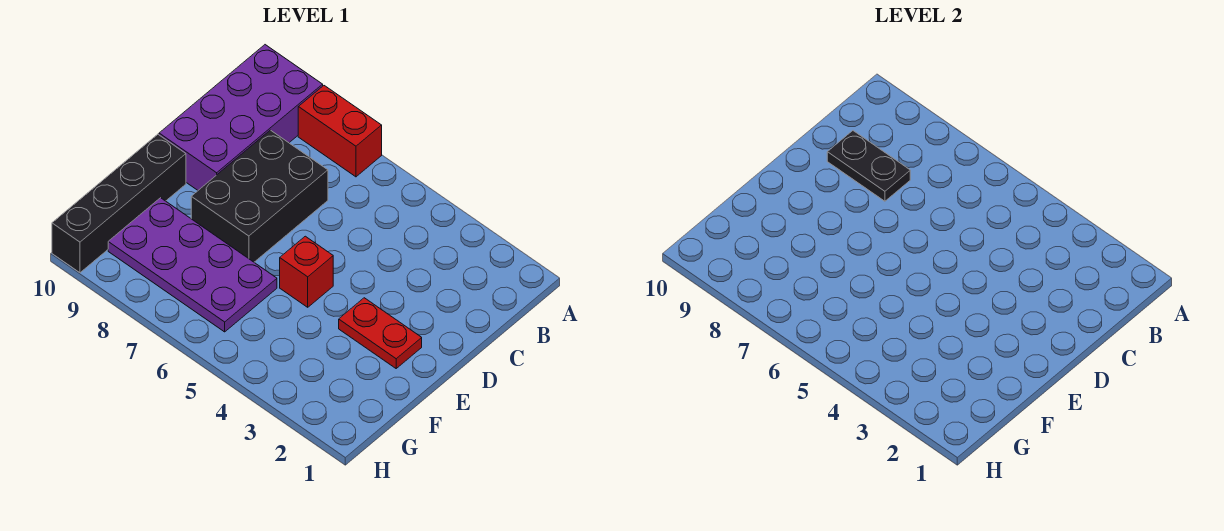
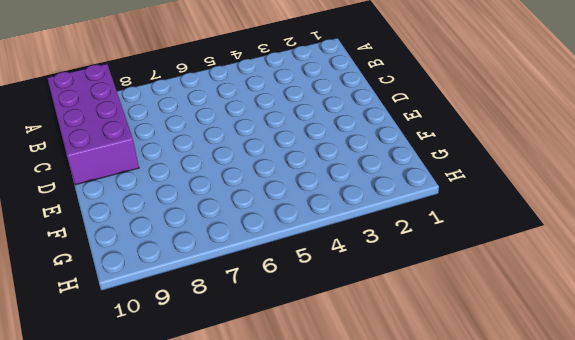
none -> red 1x2 brick [298,86,382,177]
none -> black 2x3 brick [191,130,328,262]

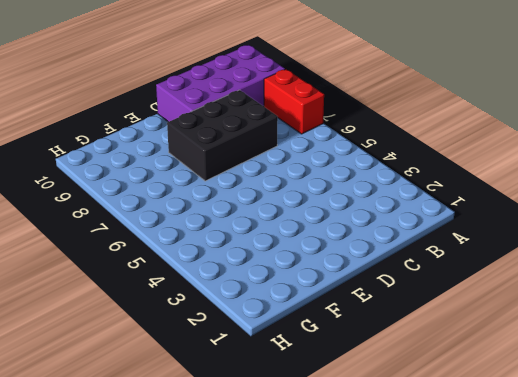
none -> red 1x2 plate [339,298,422,368]
none -> red 1x1 brick [280,236,333,307]

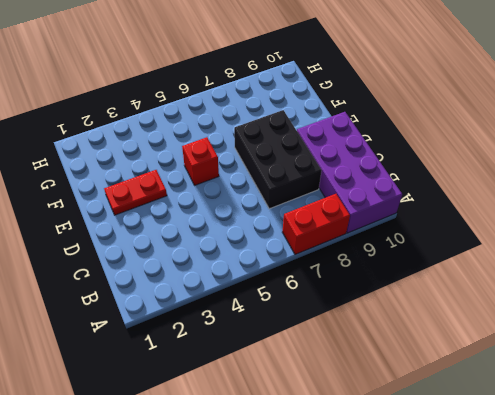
none -> black 1x4 brick [52,134,186,273]
none -> purple 2x4 plate [108,198,277,332]

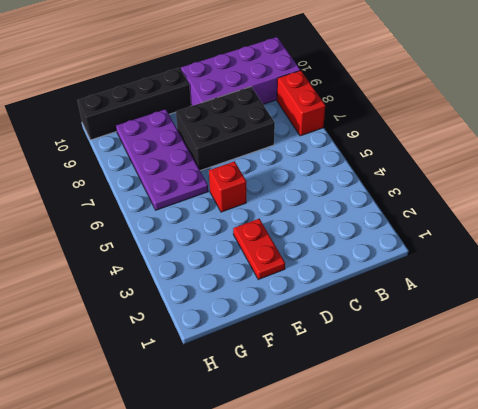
none -> black 1x2 plate [827,131,910,201]

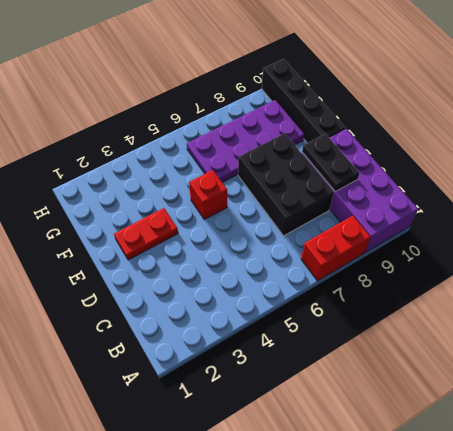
black 1x2 plate [302,134,360,191] -> black 1x2 plate turned to [827,131,910,201]

